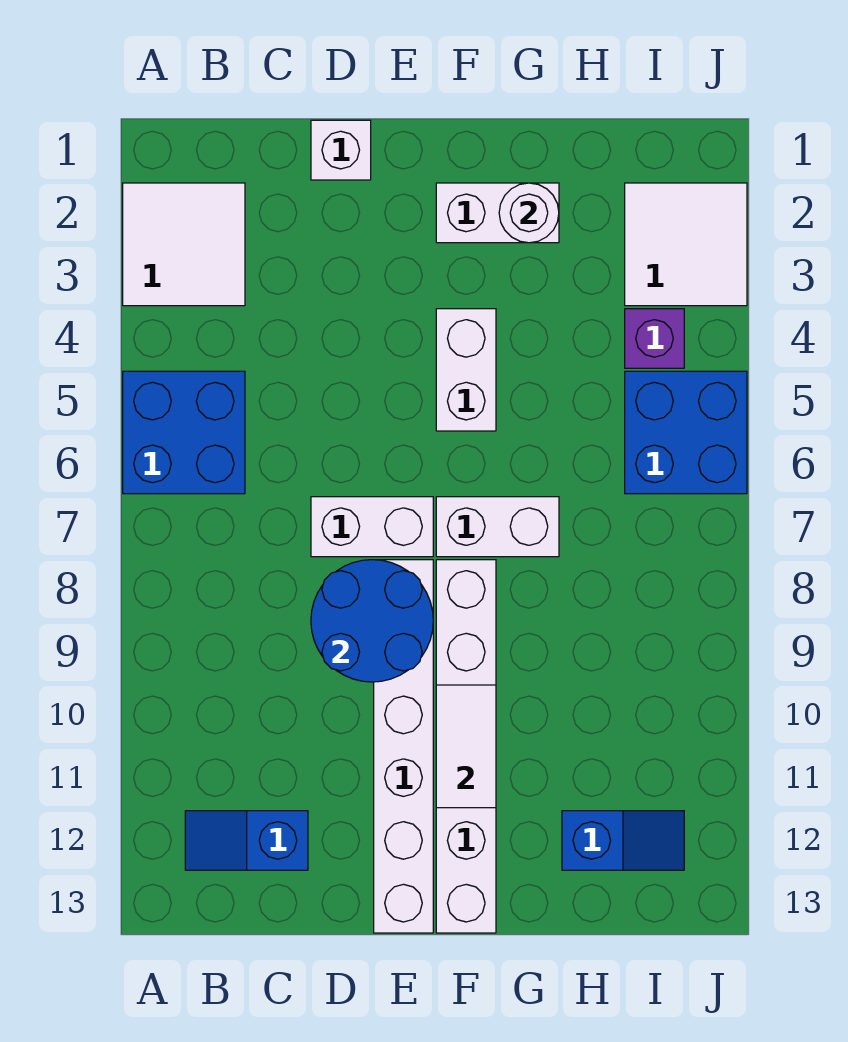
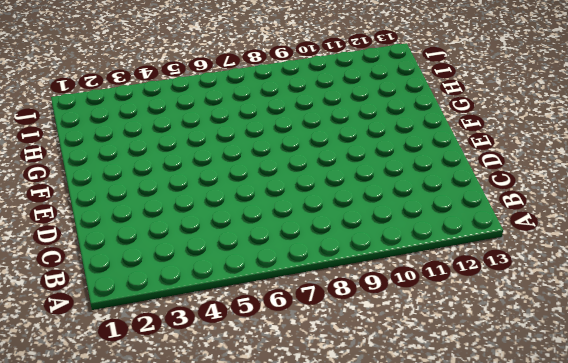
none -> white 2x2 tile [123,183,245,306]
none -> blue 2x2 brick [123,371,245,494]
none -> blue 1x2 slope [185,811,308,870]

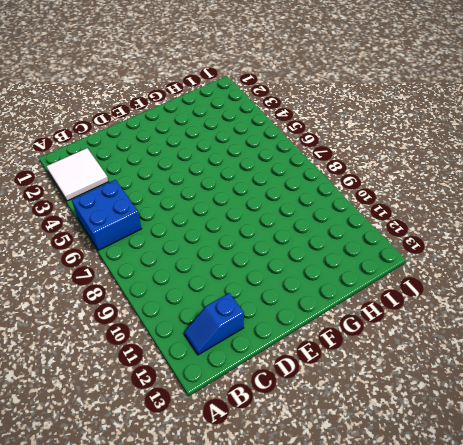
none -> white 1x1 brick [311,120,371,180]
none -> white 1x2 brick [311,497,433,557]
none -> white 1x6 brick [374,560,433,933]

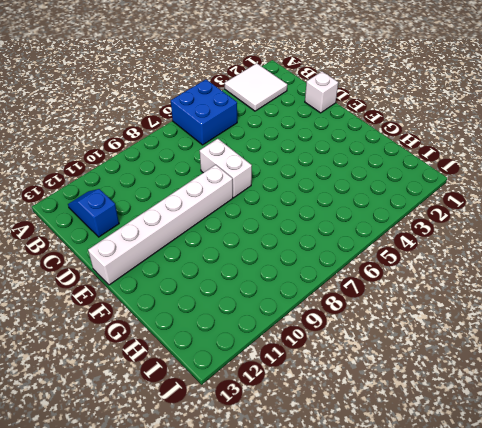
none -> white 1x2 brick [436,183,559,243]
none -> white 1x2 brick [436,309,496,431]
none -> white 1x2 brick [436,497,559,557]

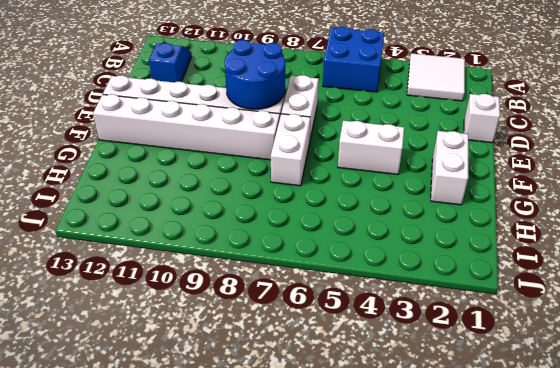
none -> blue 1x2 slope [562,811,684,870]
none -> white 2x2 tile [625,183,747,306]
none -> purple 1x1 brick [625,309,684,368]

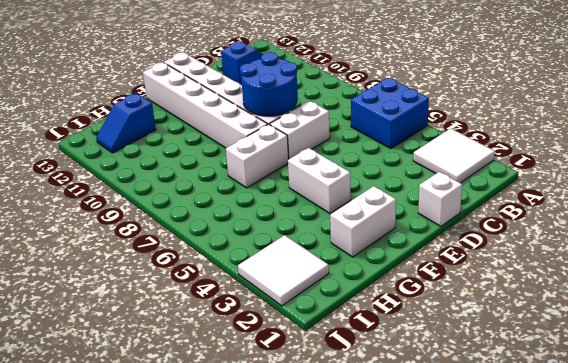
none -> purple 1x1 brick [625,309,684,368]
none -> blue 2x2 brick [625,371,747,494]
none -> white 1x2 tile [436,685,496,808]

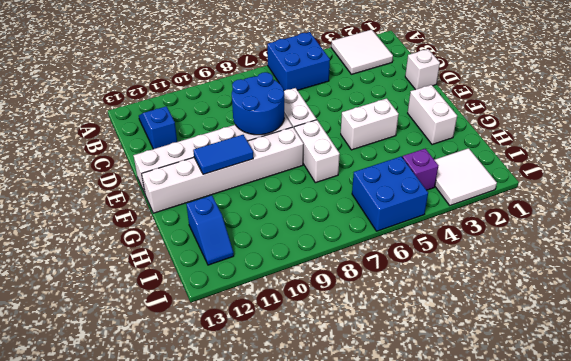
blue 1x2 tile [193,135,253,174] -> white 1x2 tile [436,685,496,808]
none -> white 1x1 round brick [499,183,559,243]

